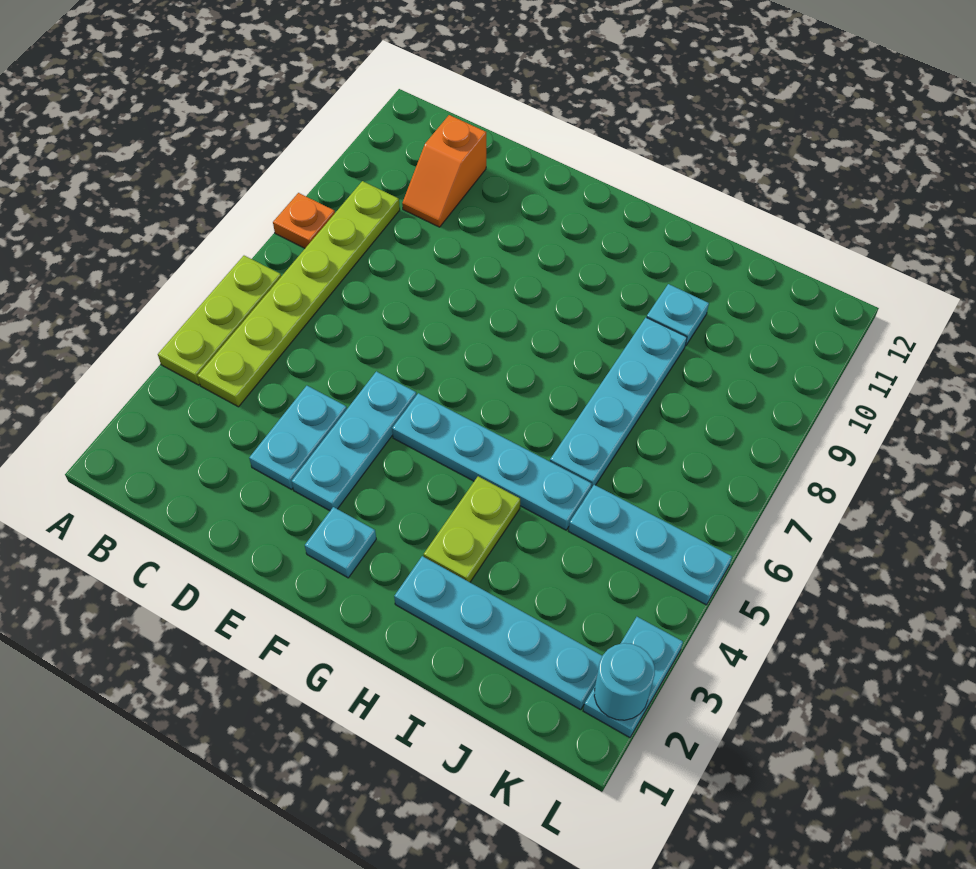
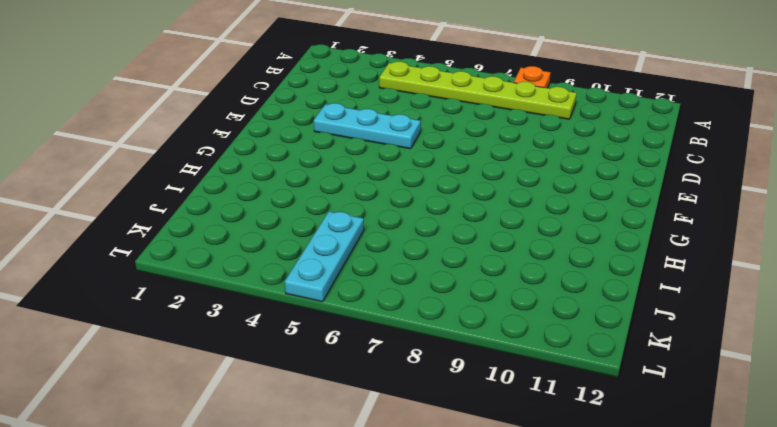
none -> lime 1x3 plate [158,256,281,385]
none -> orange 1x2 slope [402,115,486,227]
none -> cyan 1x2 plate [249,386,347,489]

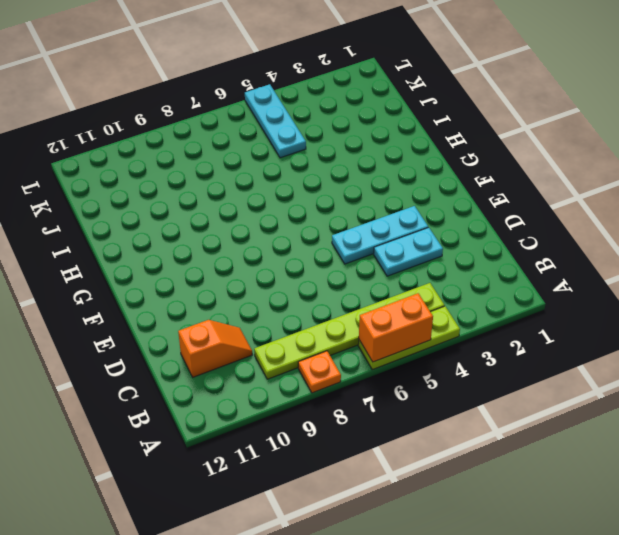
orange 1x2 brick [359,293,433,362] -> none
none -> cyan 1x1 plate [305,507,376,578]
none -> cyan 1x4 plate [392,393,592,530]
none -> cyan 1x4 plate [394,556,602,710]

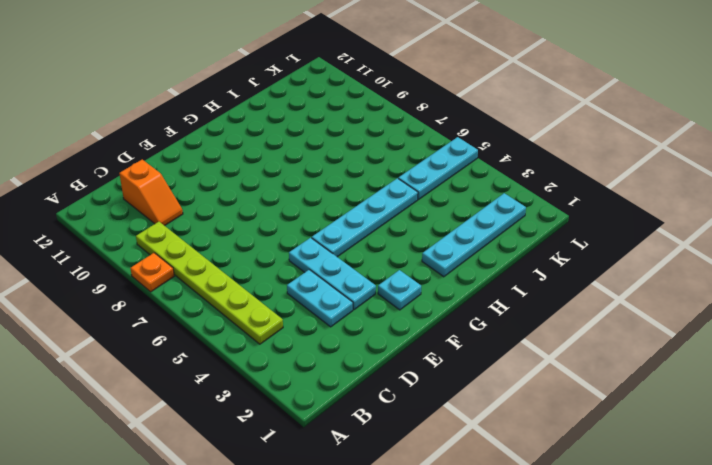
none -> lime 1x3 plate [158,256,281,385]
none -> lime 1x2 plate [424,476,520,582]
none -> cyan 1x4 plate [550,317,687,488]

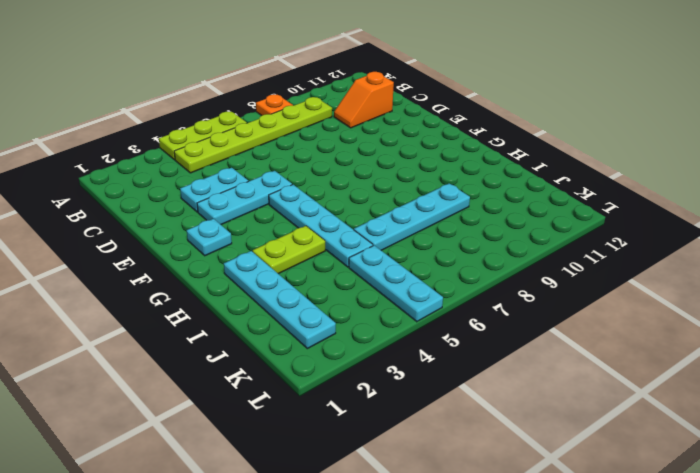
none -> cyan 1x1 plate [647,284,709,346]
none -> cyan 1x2 plate [583,617,683,738]
none -> cyan 1x1 round brick [594,643,655,720]

